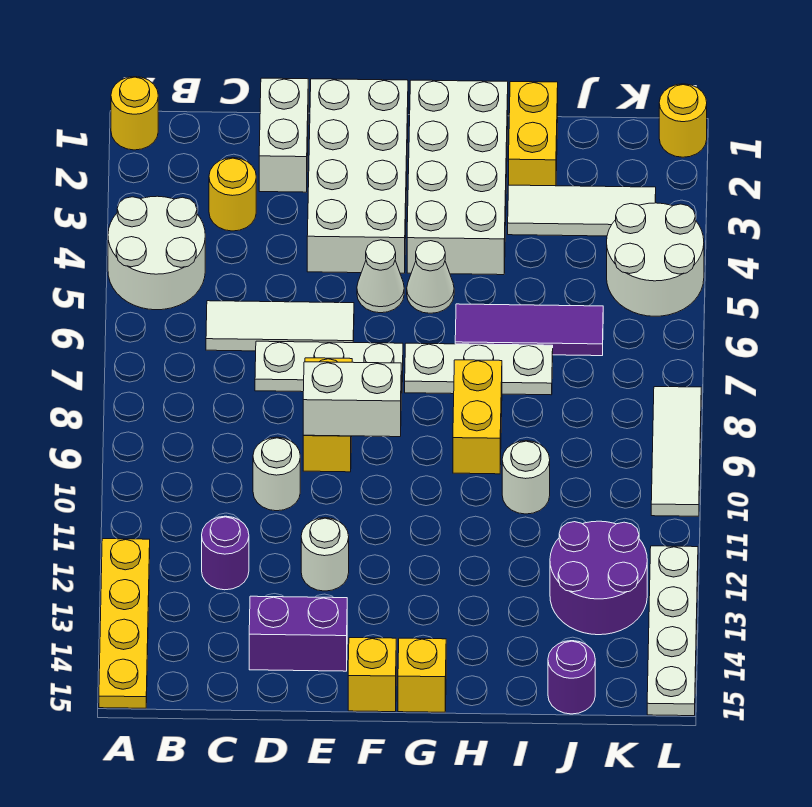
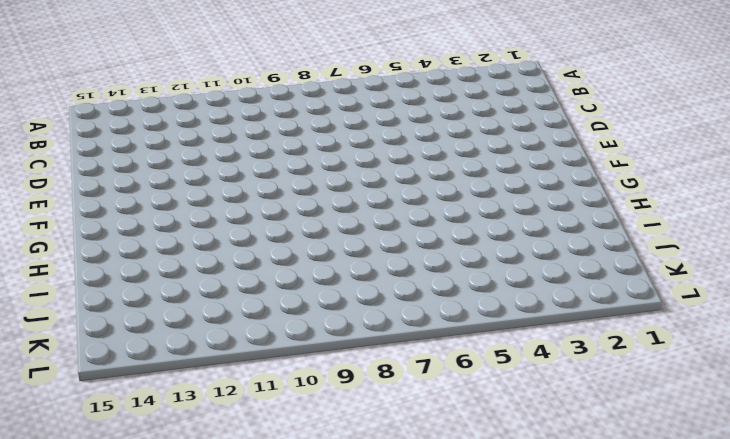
none -> yellow 1x1 round brick [111,77,158,150]
none -> white 2x2 round brick [108,196,205,310]
none -> yellow 1x4 plate [99,539,150,708]
none -> yellow 1x1 round brick [209,158,256,231]

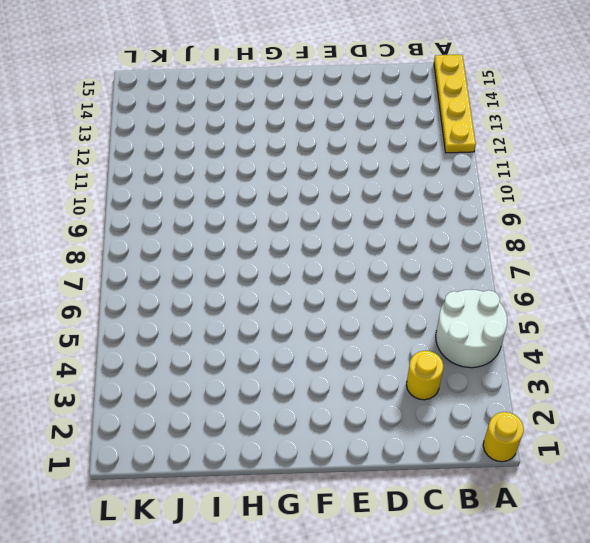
none -> white 1x3 tile [206,301,354,351]
none -> purple 1x1 round brick [202,516,249,590]
none -> white 1x2 brick [259,78,308,192]
none -> white 1x3 plate [255,341,403,393]

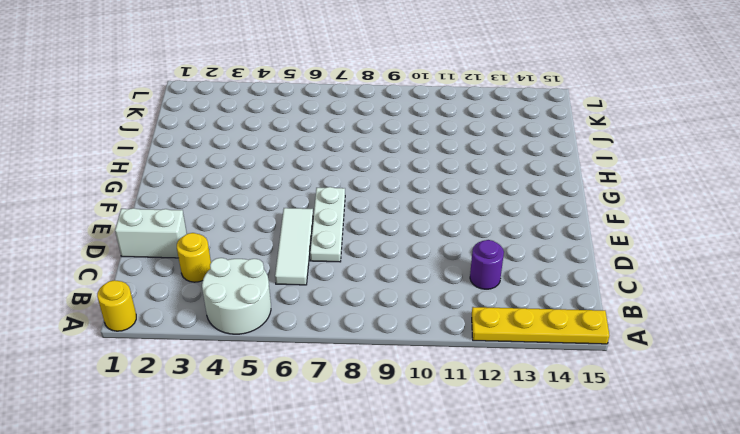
none -> white 1x1 round brick [253,437,300,511]
none -> purple 1x2 brick [249,596,347,671]
none -> white 2x4 brick [307,79,408,273]
none -> yellow 1x2 brick [303,358,352,472]

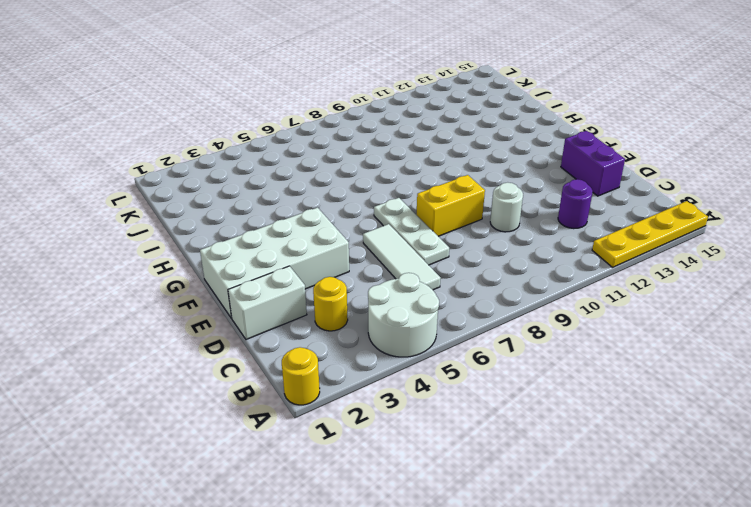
none -> white 1x1 round brick [301,518,349,591]
none -> white 1x1 cone [357,240,404,313]
none -> yellow 1x1 brick [348,638,396,712]
none -> white 2x4 brick [407,80,508,275]

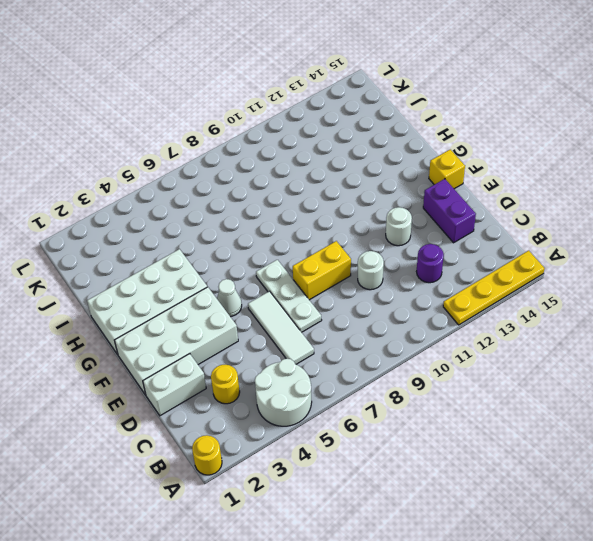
none -> white 1x1 cone [407,241,454,313]
none -> white 1x3 plate [405,343,553,395]
none -> yellow 1x1 brick [398,638,446,712]
none -> purple 1x3 tile [455,304,603,356]

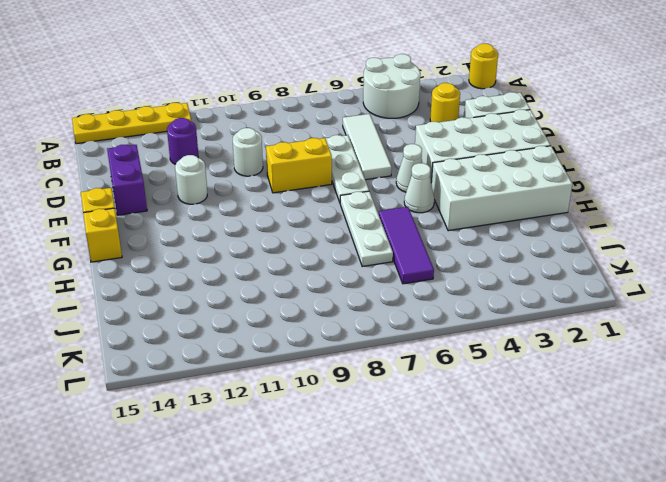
none -> yellow 1x2 brick [453,360,502,474]
none -> yellow 1x2 brick [509,82,558,186]
none -> white 1x3 tile [508,185,656,236]
none -> white 1x1 round brick [502,441,550,514]

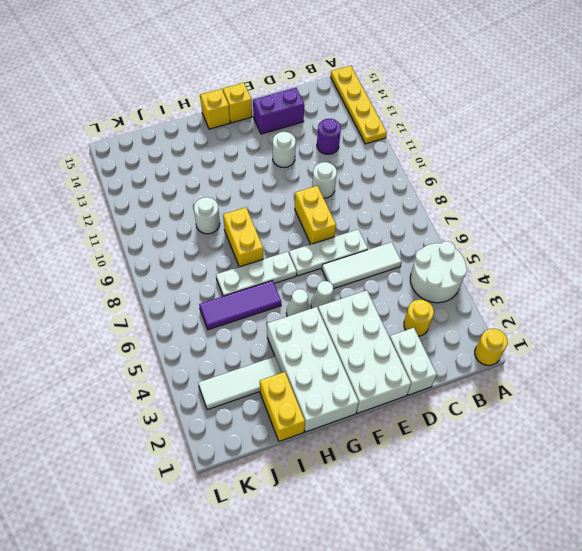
none -> purple 2x2 round brick [550,521,647,635]
none -> purple 1x1 round brick [548,641,595,714]
none -> white 2x2 round brick [607,203,704,316]
none -> yellow 1x1 round brick [659,84,707,157]

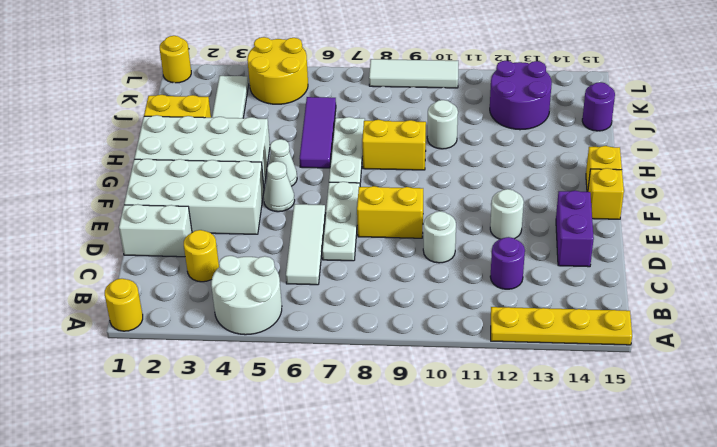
yellow 2x2 round brick [247,37,308,104] -> white 2x2 round brick [607,203,704,316]
none -> white 1x4 plate [647,546,698,716]
none -> white 1x2 brick [303,362,401,437]

